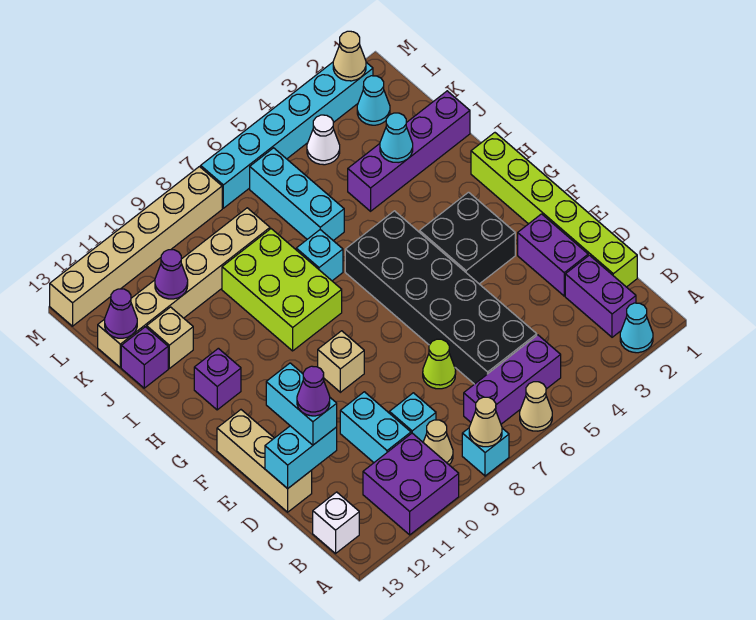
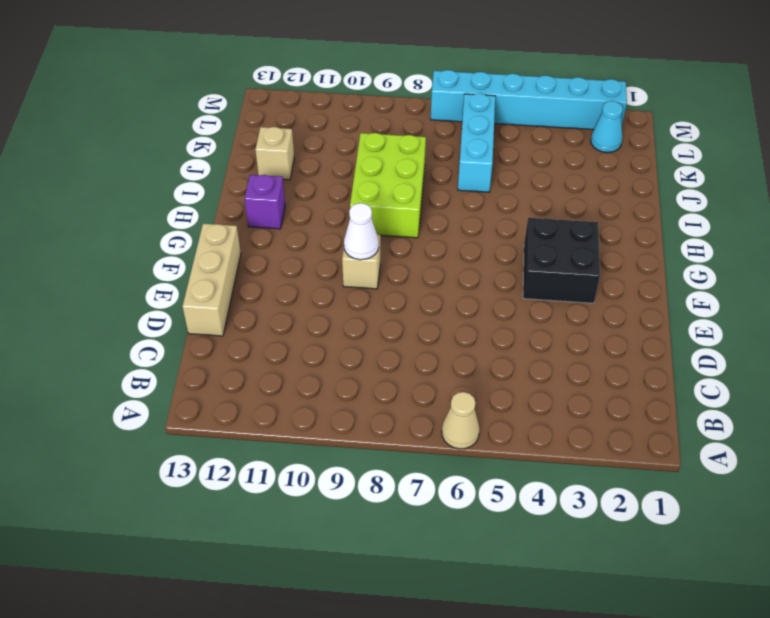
white 1x1 cone [344,203,379,260] -> white 1x1 cone moved to [307,115,340,165]
none -> cyan 1x1 cone [620,303,653,353]
none -> cyan 1x1 brick [462,428,509,476]
none -> purple 2x2 brick [363,433,459,535]
none -> purple 1x2 brick [565,255,636,337]

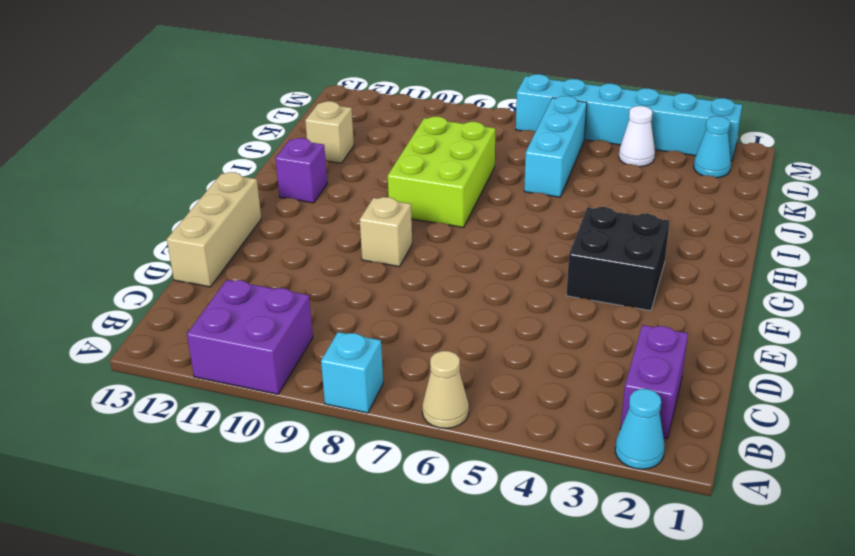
none -> purple 1x3 brick [464,335,561,424]
none -> tan 1x1 cone [423,420,453,464]
none -> white 1x1 brick [313,492,359,553]
none -> lime 1x6 brick [471,133,637,287]

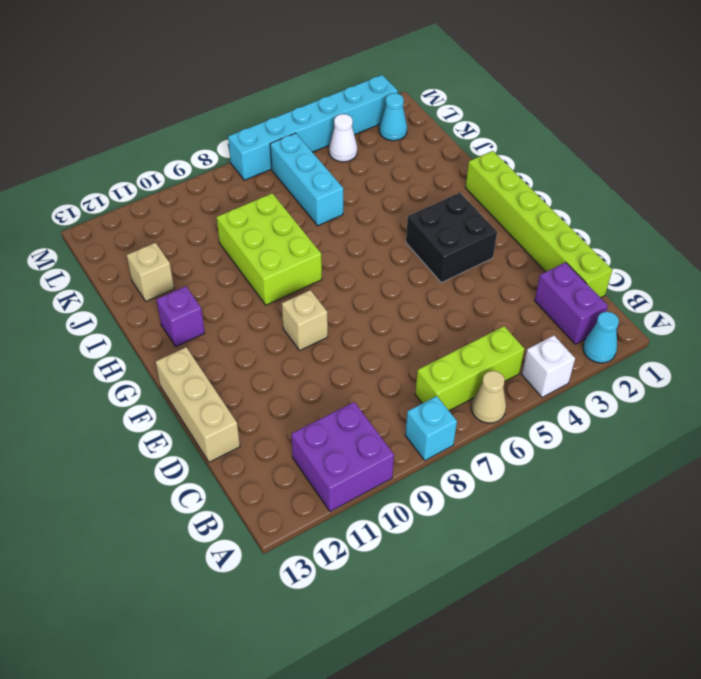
white 1x1 brick [522,336,575,397] -> white 1x1 brick moved to [313,492,359,553]
lime 1x3 brick [415,326,524,411] -> purple 1x3 brick [464,335,561,424]
none -> tan 1x1 cone [423,420,453,464]
none -> black 2x6 brick [345,211,537,384]
none -> cyan 1x1 brick [389,393,436,442]
none -> cyan 1x2 brick [340,392,411,462]

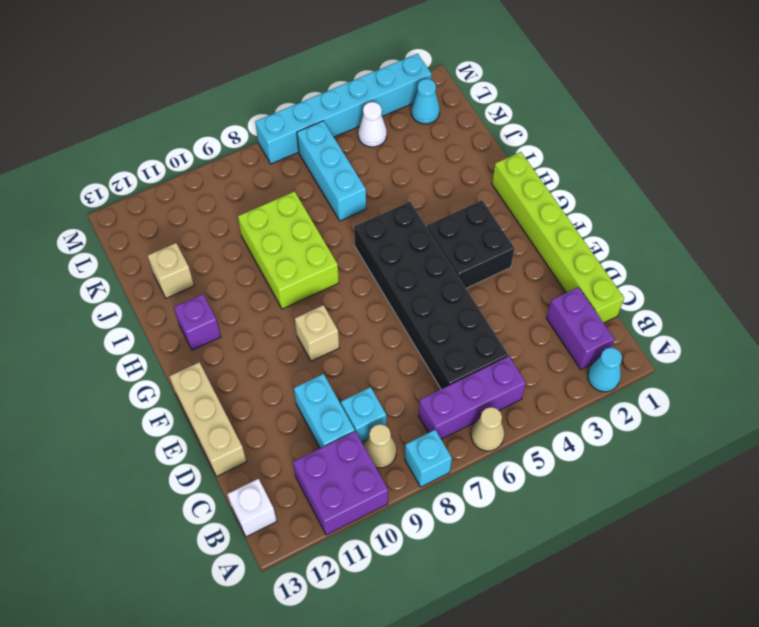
none -> purple 1x2 brick [518,214,588,296]
none -> lime 1x1 cone [423,339,456,389]
none -> cyan 1x1 brick [296,230,343,281]
none -> purple 1x4 brick [348,91,470,211]

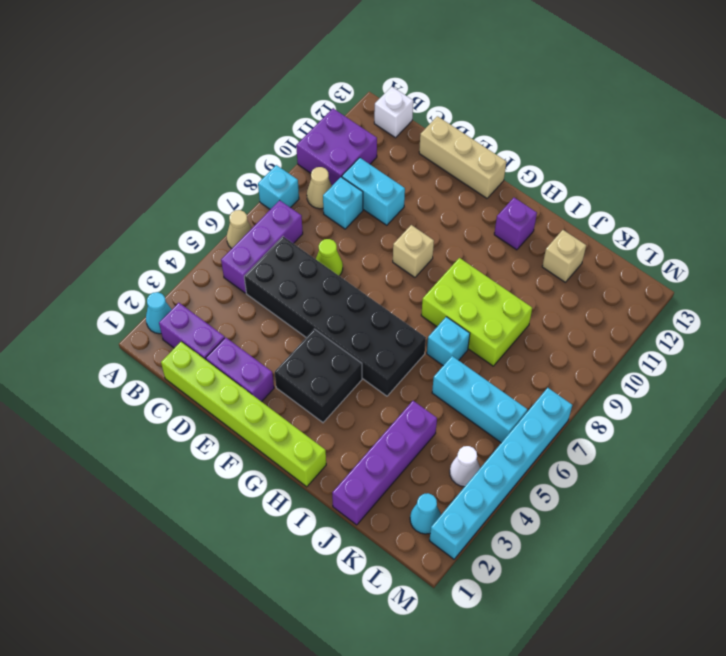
none -> purple 1x1 brick [121,327,168,388]
none -> tan 1x6 brick [98,208,270,367]
none -> tan 1x6 brick [50,167,222,326]
none -> tan 1x1 cone [469,397,502,447]

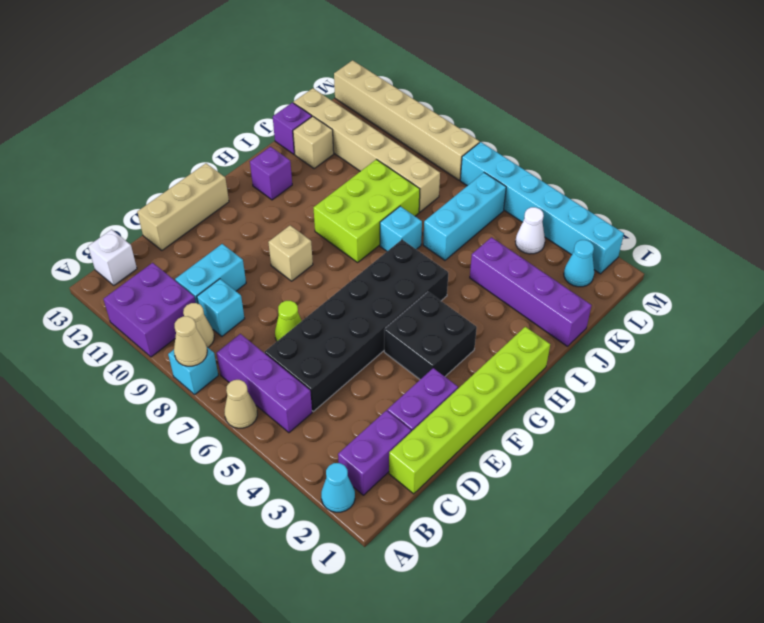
none -> cyan 1x2 brick [265,426,337,489]
none -> cyan 1x1 cone [380,113,413,163]
none -> purple 1x1 cone [155,250,188,299]
none -> purple 1x1 cone [105,289,137,338]

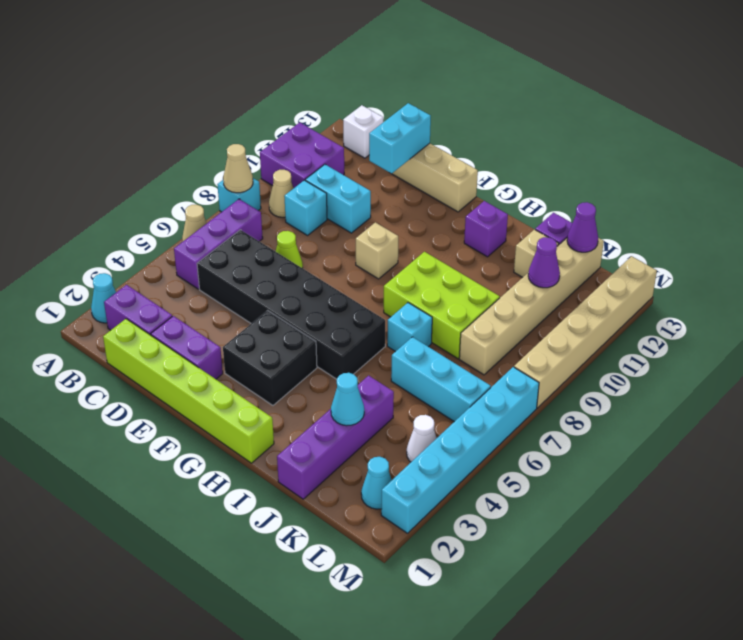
none -> tan 1x1 cone [333,31,366,81]
none -> cyan 1x2 brick [266,363,337,445]
none -> purple 1x1 cone [297,366,330,416]

